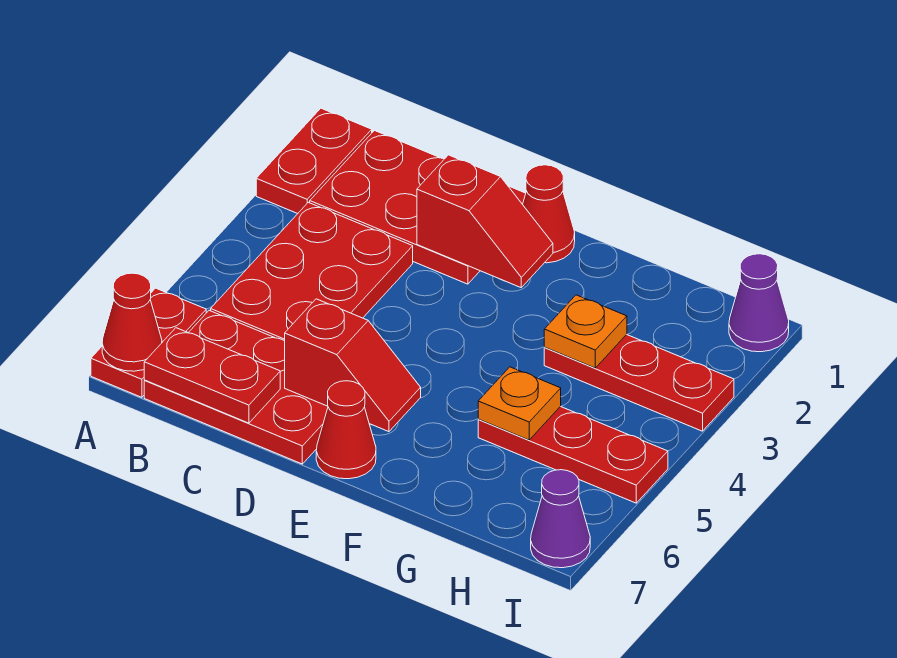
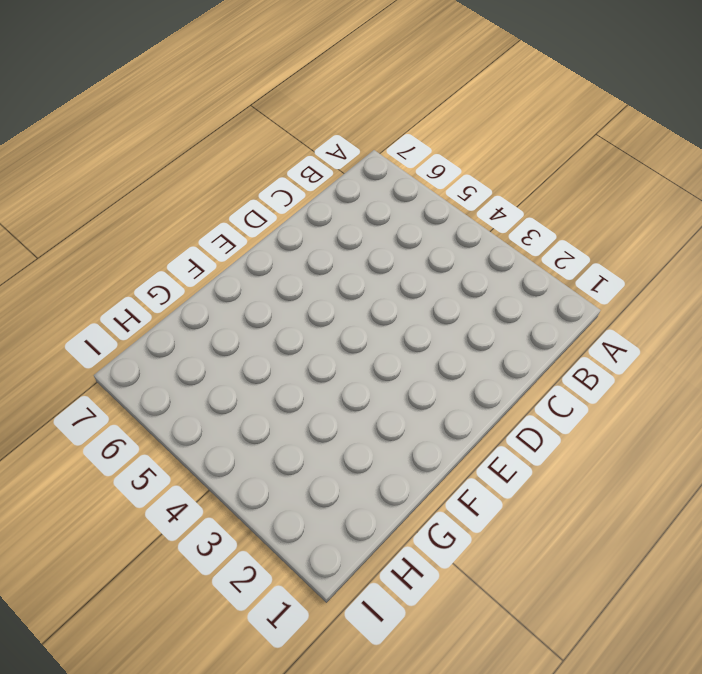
none -> red 1x2 plate [256,108,372,214]
none -> red 1x2 plate [91,288,206,397]
none -> red 2x3 plate [310,131,526,284]

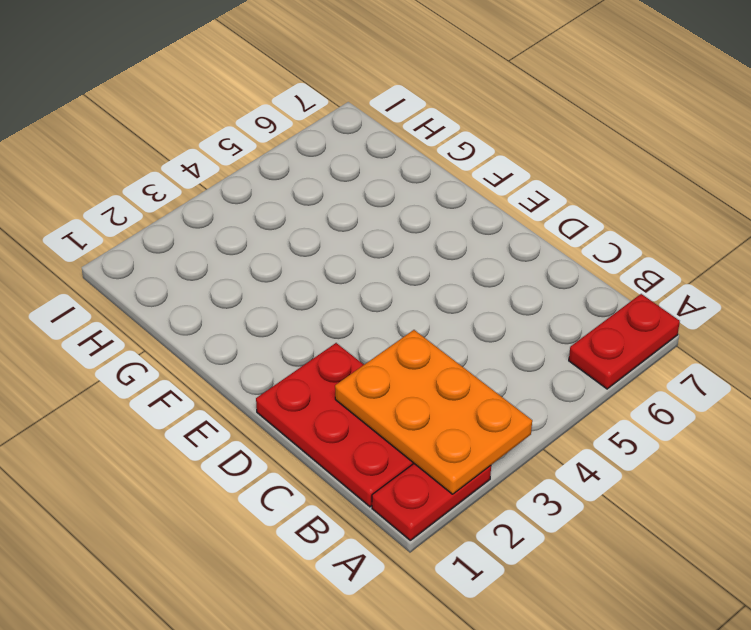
orange 2x3 plate [335,330,532,494] -> none
none -> red 2x3 plate [211,202,413,341]
none -> red 2x3 plate [144,310,328,464]
none -> red 1x1 cone [523,165,575,263]

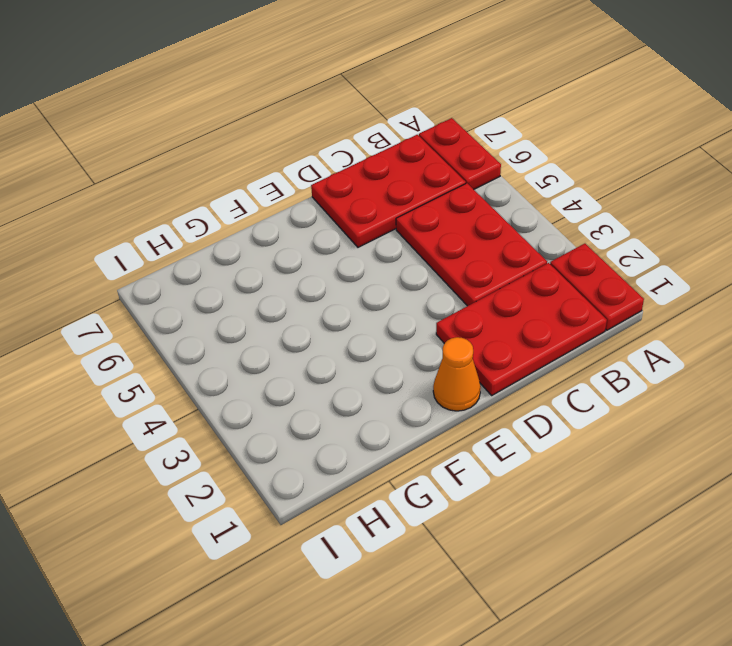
orange 1x1 cone [433,337,481,411] -> red 1x1 cone [523,165,575,263]
none -> red 1x1 cone [316,381,376,479]
none -> red 1x3 plate [544,335,734,431]
none -> red 1x3 plate [478,406,668,503]

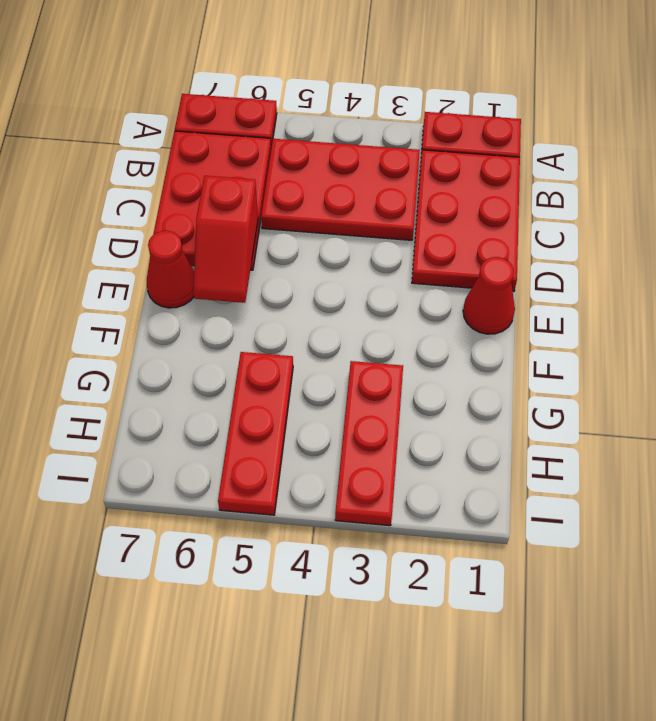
none -> purple 1x1 cone [729,254,789,352]
none -> purple 1x1 cone [531,470,590,568]
none -> red 1x1 cone [102,273,162,371]

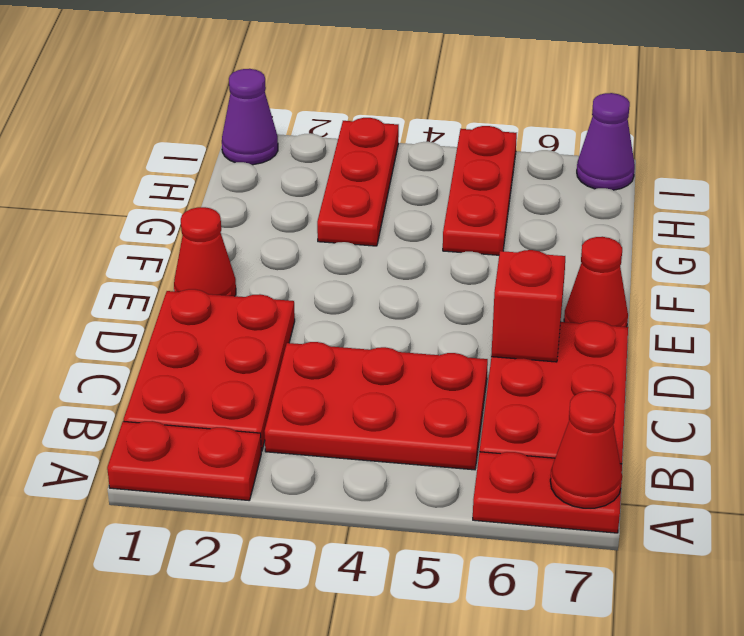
none -> red 1x2 plate [144,328,280,423]
none -> red 1x2 slope [417,155,553,287]
none -> orange 1x1 plate [544,295,627,368]

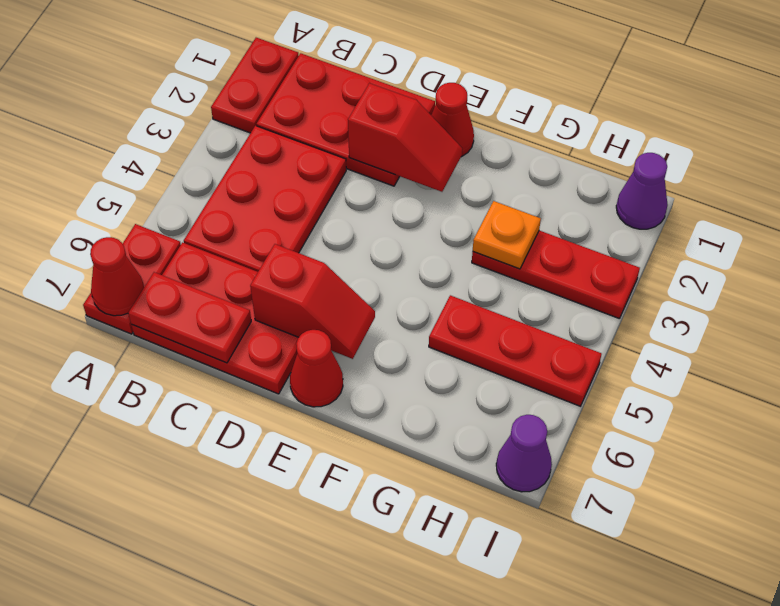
none -> orange 1x1 plate [478,367,561,440]

